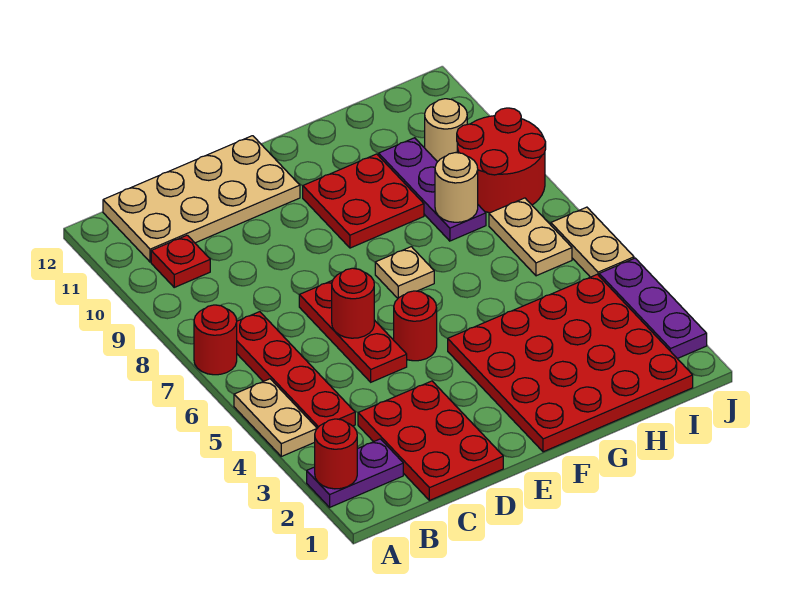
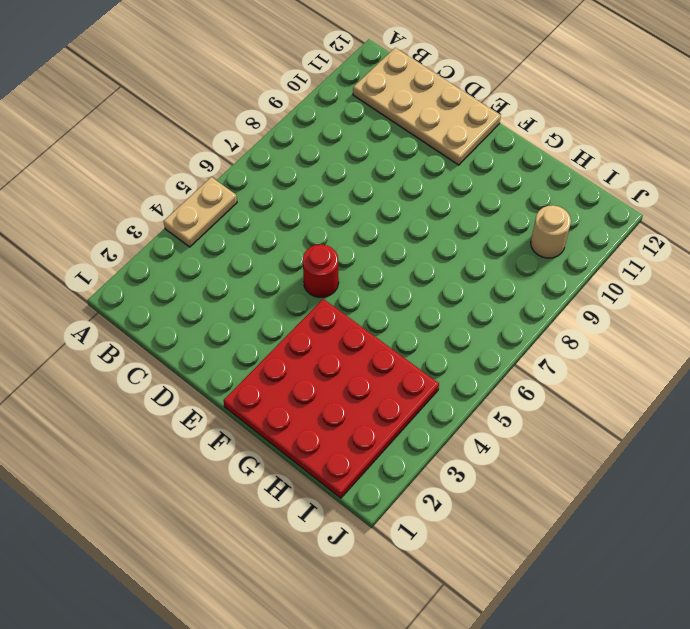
none -> purple 1x2 plate [307,439,403,507]
none -> red 1x1 round brick [194,305,237,375]
none -> red 1x4 plate [237,312,355,428]

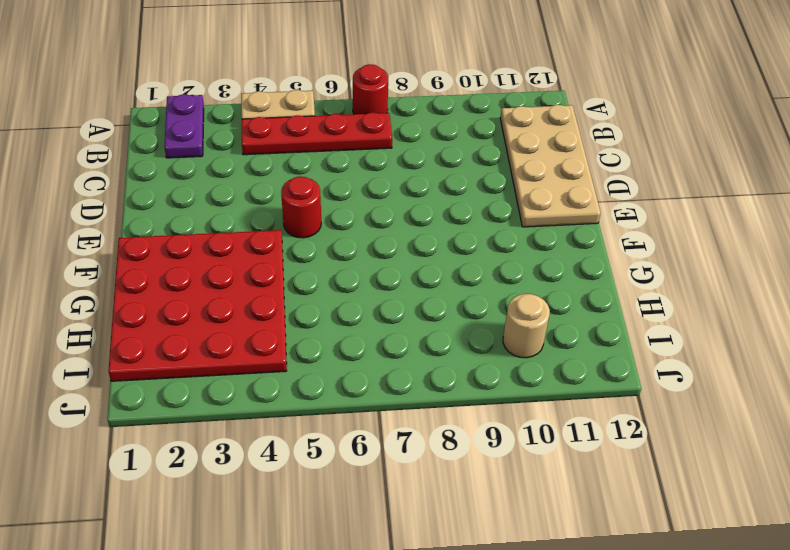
none -> red 1x1 plate [151,235,210,287]
none -> red 2x3 plate [358,381,503,500]
none -> red 1x3 plate [299,280,407,382]

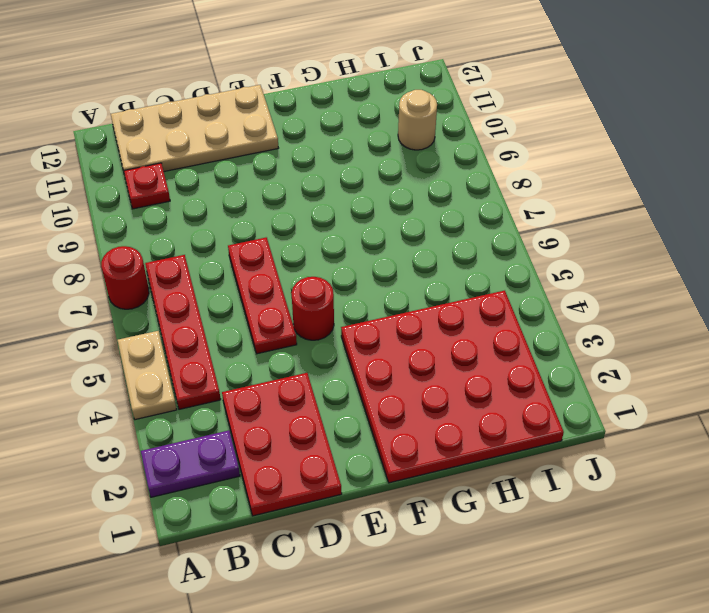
none -> tan 1x1 plate [375,247,434,298]
none -> red 2x2 plate [303,154,424,248]
none -> purple 1x3 plate [379,138,486,241]

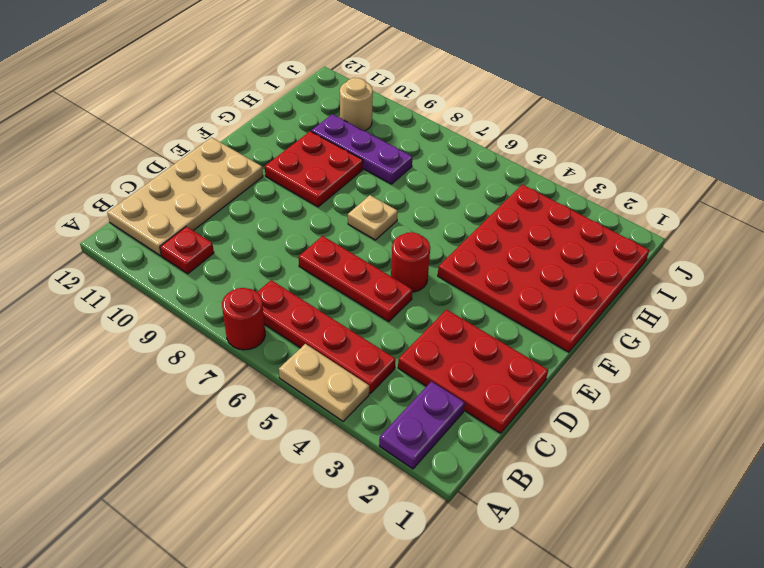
none -> tan 1x2 plate [489,198,572,276]
none -> red 2x2 round brick [457,108,546,213]
none -> purple 1x3 plate [599,258,707,359]

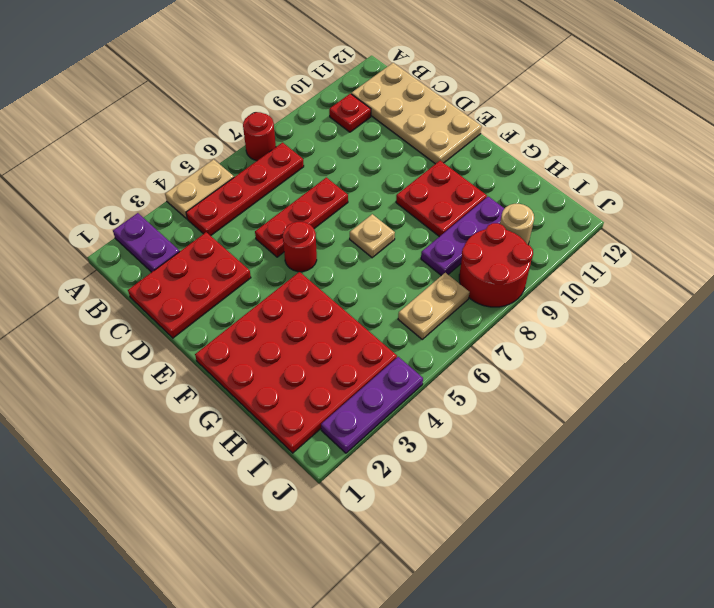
none -> tan 1x2 plate [551,207,634,277]
none -> red 1x1 round brick [315,419,357,489]
none -> red 1x1 round brick [332,268,374,338]

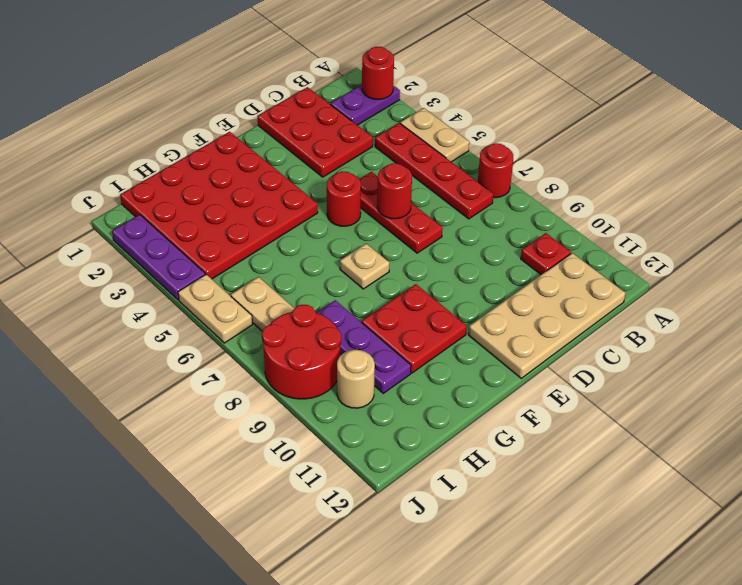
none -> tan 1x1 round brick [435,153,478,222]

